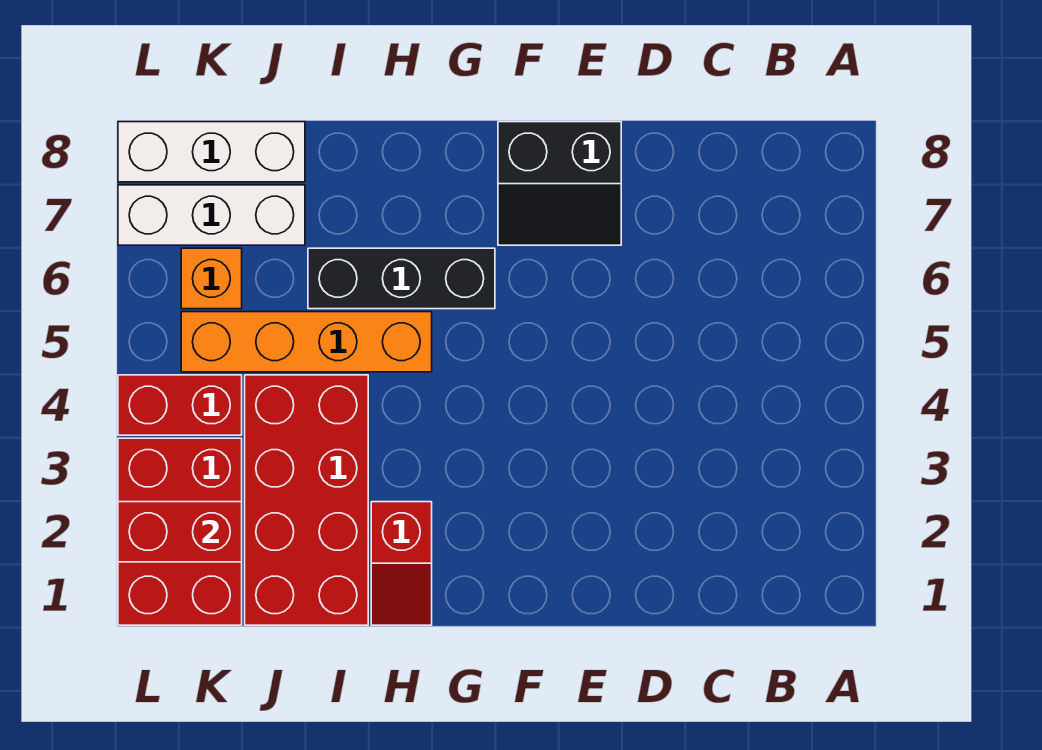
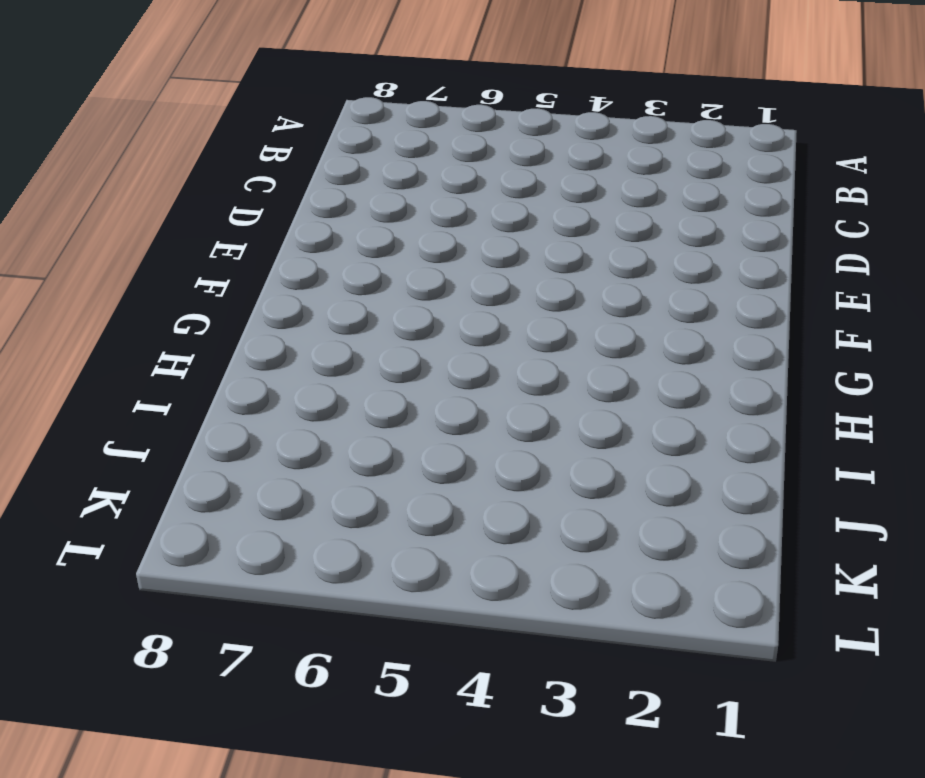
none -> black 2x2 slope [498,122,621,245]
none -> black 1x3 brick [308,248,495,309]

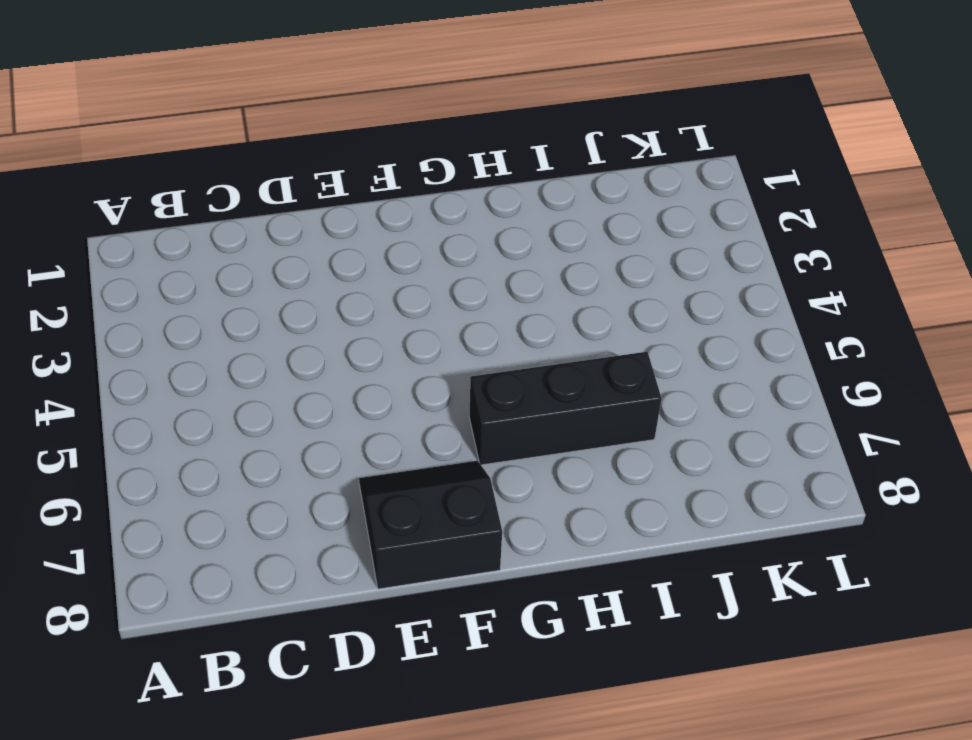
none -> red 1x2 slope [371,502,432,625]
none -> orange 1x4 brick [181,312,432,372]

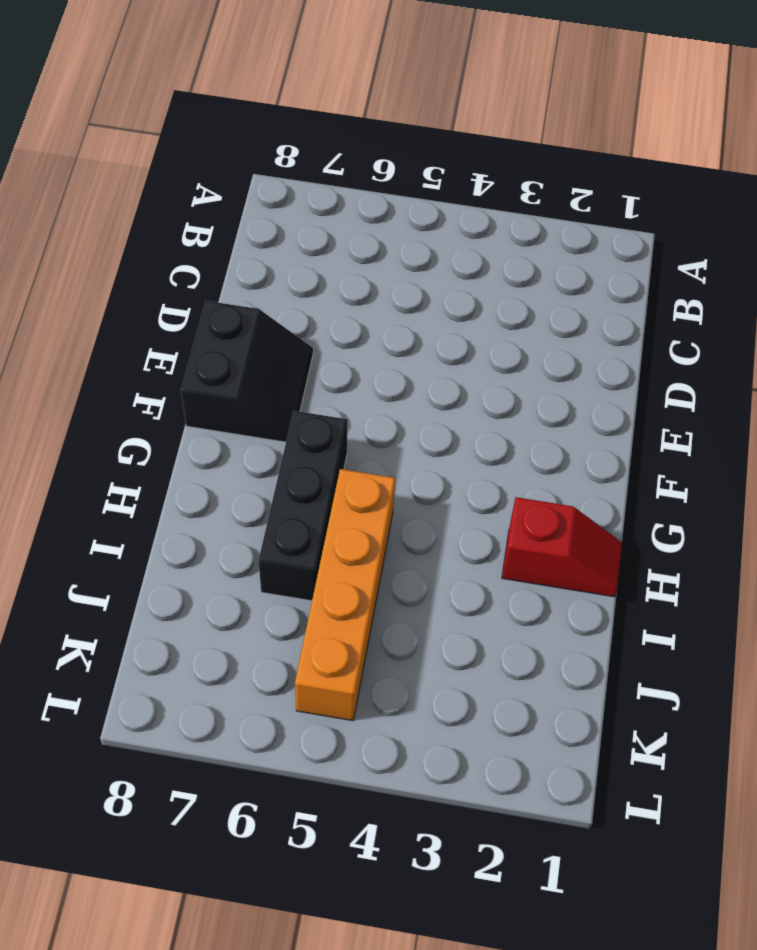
none -> red 2x4 brick [245,375,368,625]
none -> white 1x3 brick [118,185,305,245]

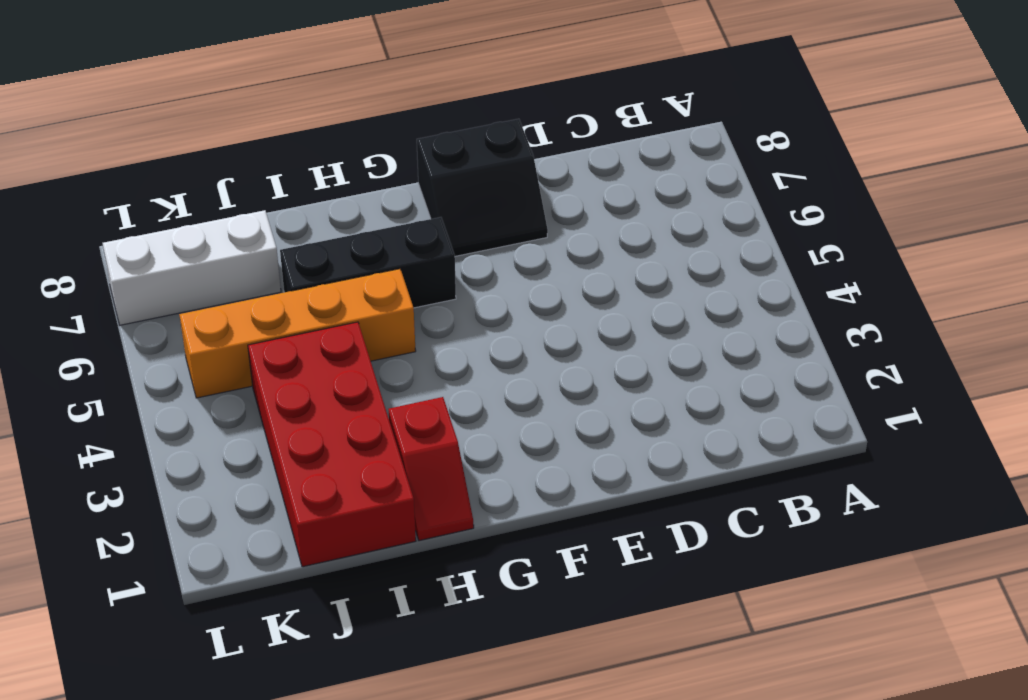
none -> white 1x3 brick [118,122,305,182]
none -> red 2x3 brick [118,438,242,625]

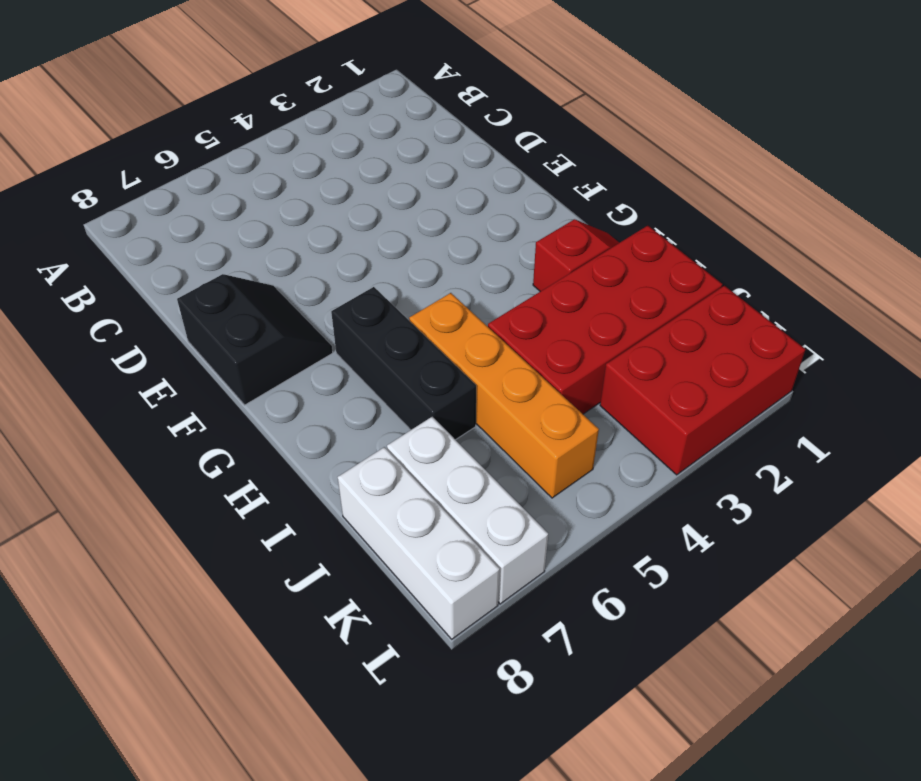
none -> red 1x2 brick [118,375,242,435]
none -> orange 1x1 brick [181,248,242,309]

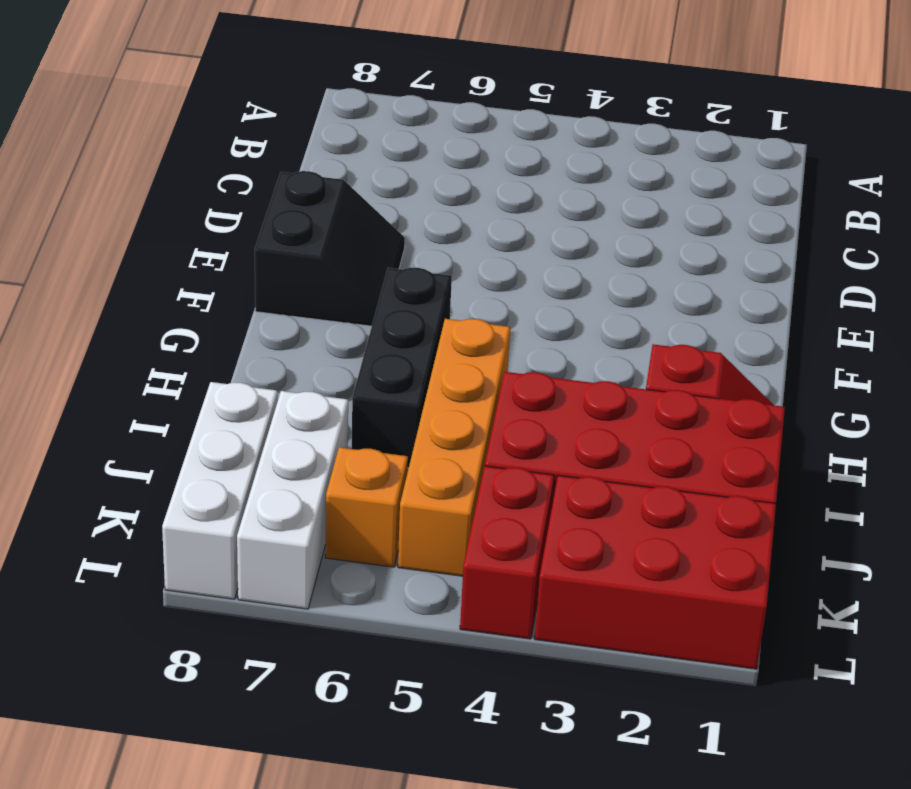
none -> red 1x2 brick [118,502,242,562]

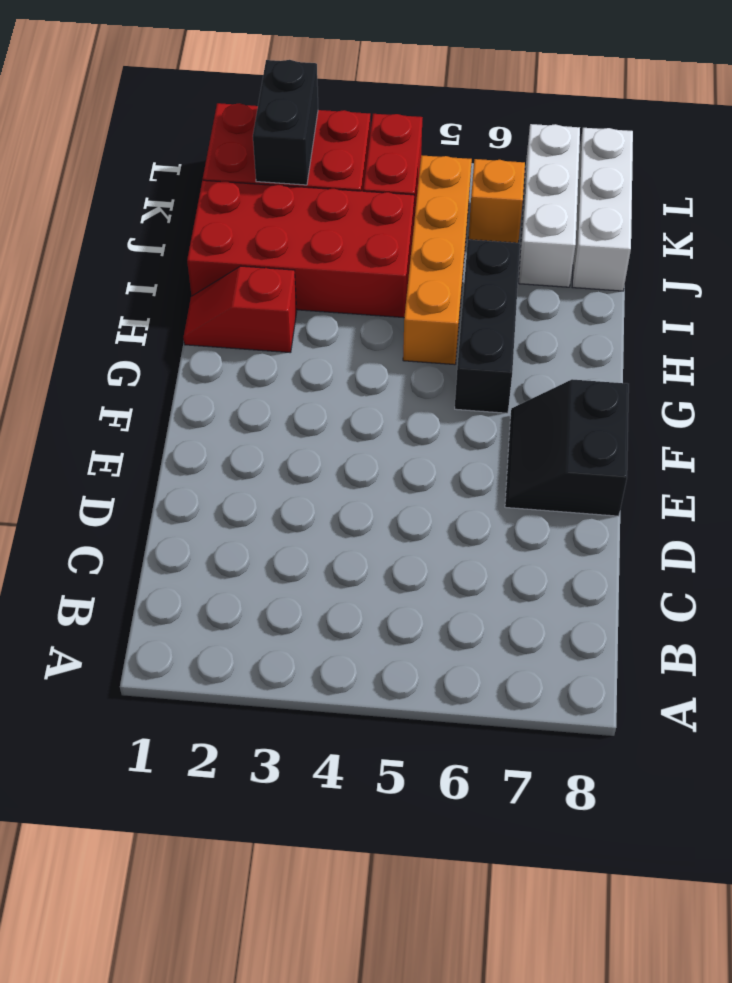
black 1x2 brick [253,60,318,185] -> red 1x2 brick [118,502,242,562]

